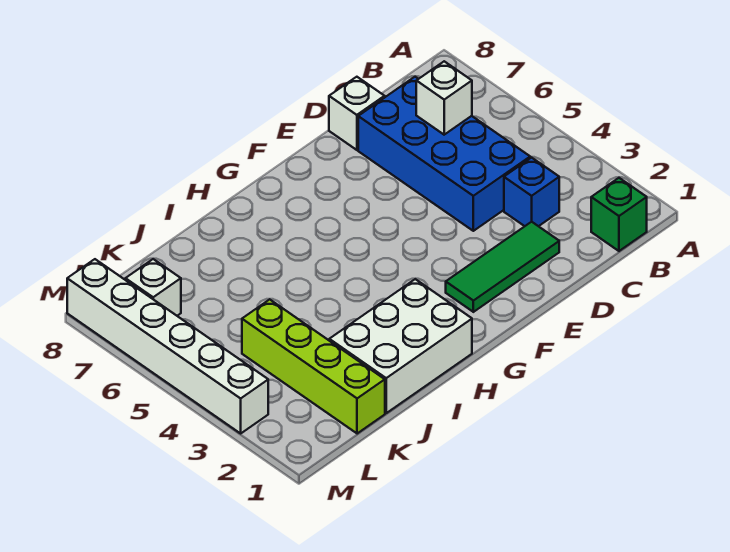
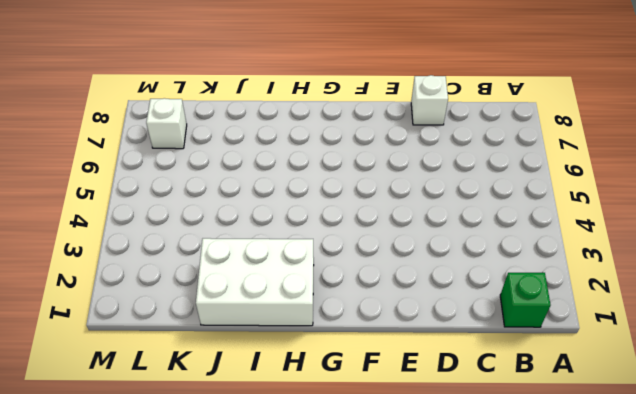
none -> blue 1x1 brick [504,158,559,226]
none -> blue 2x4 brick [358,77,530,231]

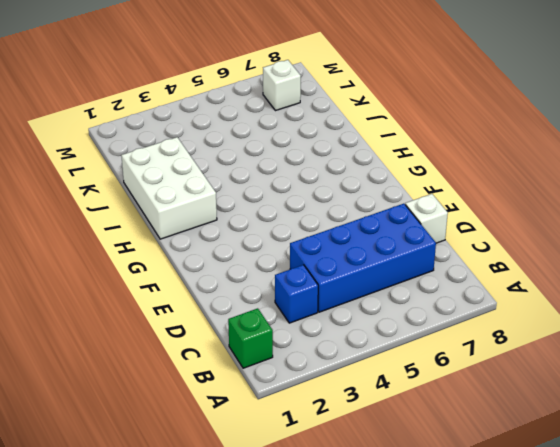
none -> green 1x3 tile [446,222,559,312]
none -> lime 1x4 brick [242,299,385,434]

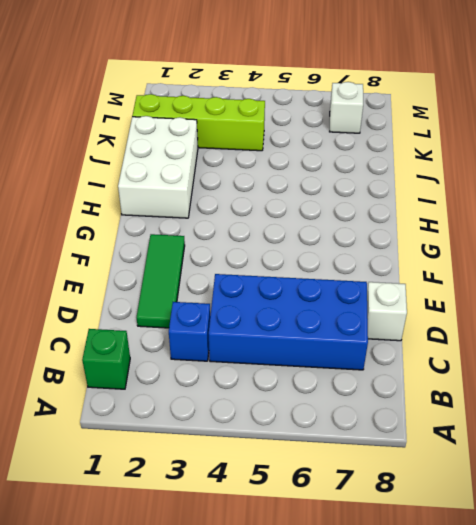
none -> white 1x6 brick [67,259,268,433]
none -> white 1x1 brick [416,61,472,135]

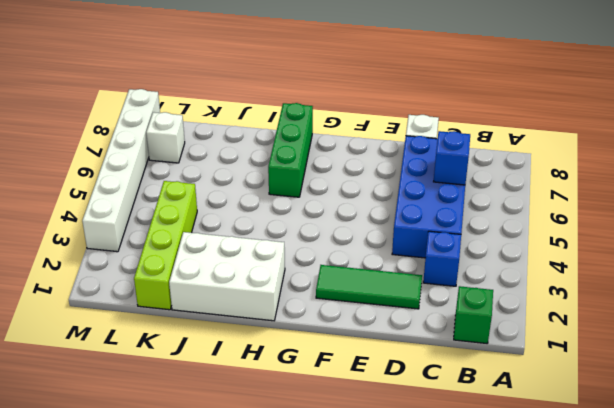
blue 1x1 brick [434,131,470,185] -> white 1x1 brick [416,61,472,135]
green 1x3 brick [268,103,313,197] -> none

